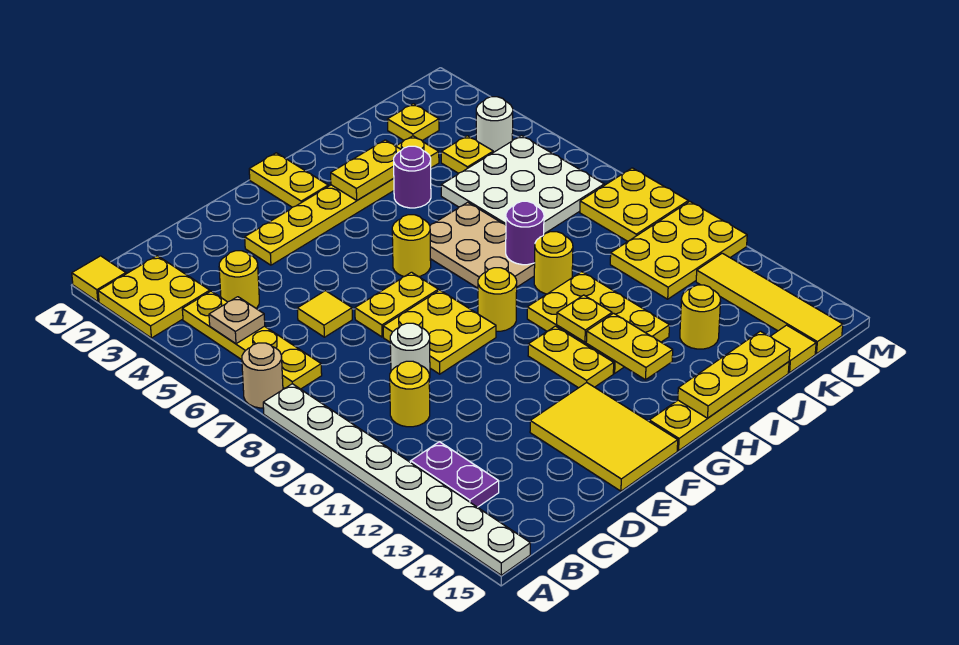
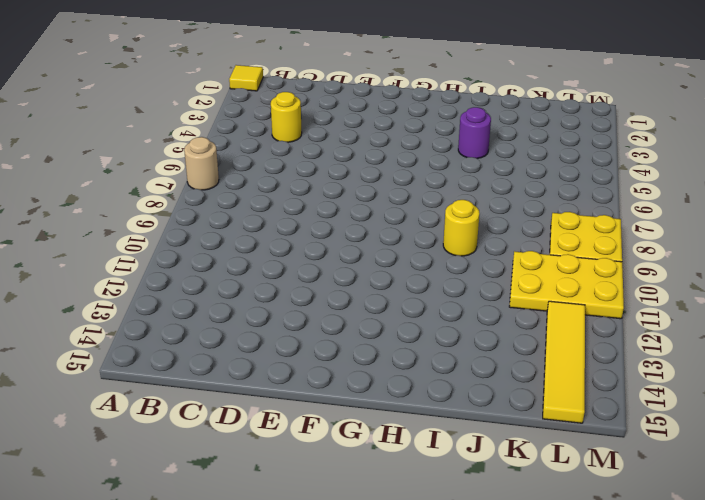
none -> yellow 2x2 plate [98,256,210,338]
none -> white 1x8 plate [263,384,530,575]
none -> yellow 1x4 plate [182,291,322,389]
none -> purple 1x2 plate [411,442,499,507]

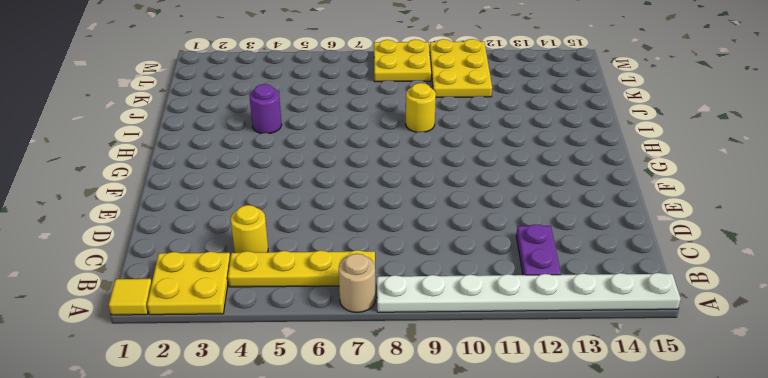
purple 1x2 plate [516,224,561,275] -> purple 1x2 plate turned to [411,442,499,507]
none -> yellow 1x1 round brick [390,361,430,427]
none -> yellow 1x1 tile [297,291,352,337]
none -> white 1x1 round brick [390,323,430,378]
none -> yellow 1x6 plate [245,136,439,265]

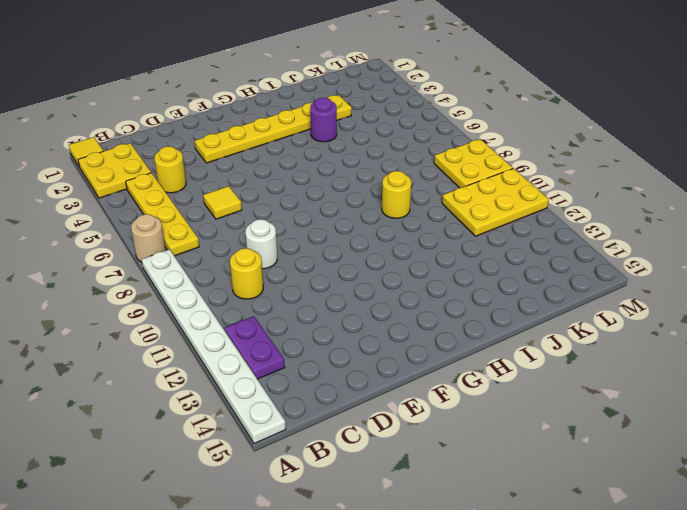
none -> yellow 1x2 plate [355,272,438,337]
none -> yellow 2x2 plate [383,290,496,374]
none -> yellow 2x3 tile [530,383,678,491]
none -> yellow 1x2 plate [249,153,328,207]

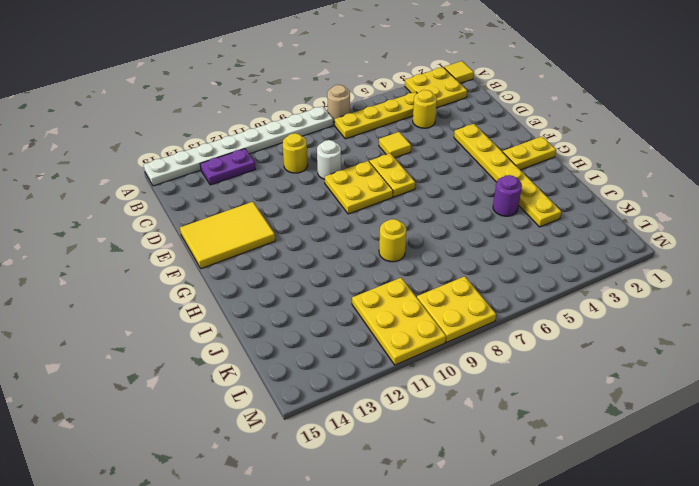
none -> yellow 1x1 round brick [392,215,431,277]
none -> yellow 1x1 round brick [478,268,517,331]
none -> yellow 1x2 plate [528,326,614,388]
none -> yellow 1x4 plate [649,362,789,451]

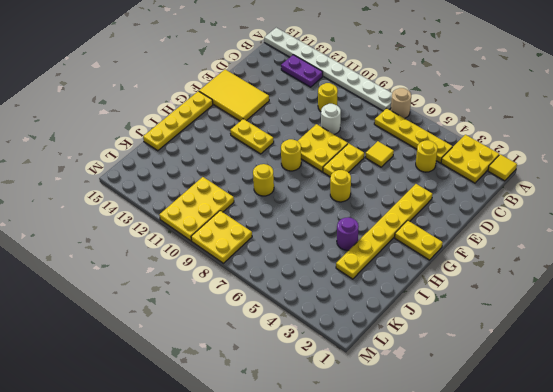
none -> tan 2x3 plate [430,202,535,288]
none -> yellow 2x3 plate [527,272,669,373]
none -> white 3x3 plate [441,136,604,234]
none -> yellow 1x1 round brick [680,285,720,349]

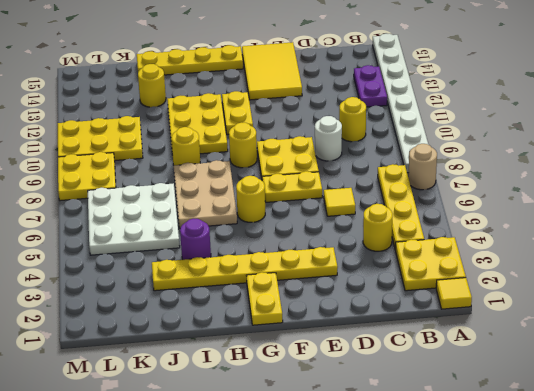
none -> yellow 1x1 plate [387,104,439,141]
none -> yellow 1x1 plate [441,136,493,173]
none -> yellow 1x1 tile [771,325,816,373]
none -> white 1x1 round brick [476,97,513,152]

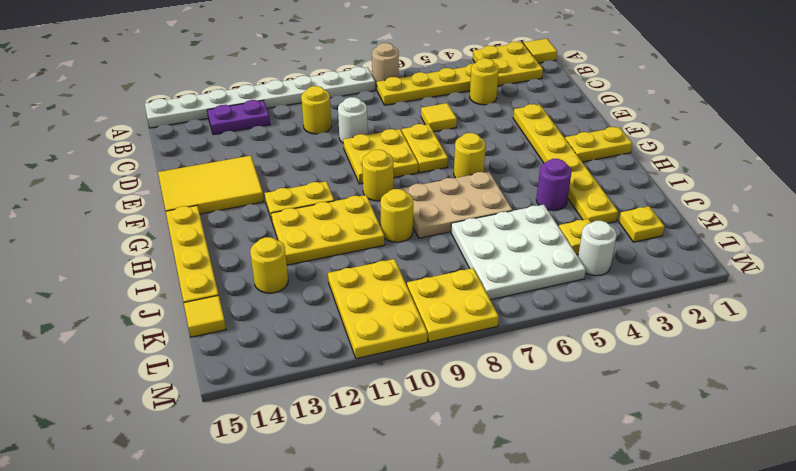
none -> yellow 1x4 tile [696,253,843,354]
none -> tan 1x1 plate [209,297,265,344]
none -> yellow 1x2 plate [331,140,401,200]
none -> yellow 1x1 plate [557,295,612,342]

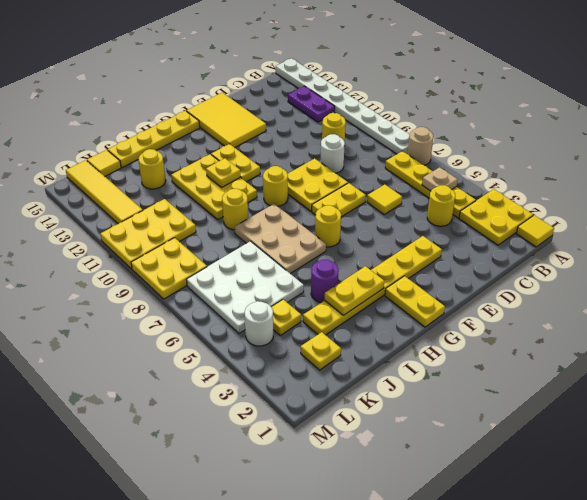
none -> yellow 1x2 plate [586,313,673,380]
none -> yellow 1x3 plate [678,331,790,418]
none -> purple 1x1 round brick [506,201,544,265]

